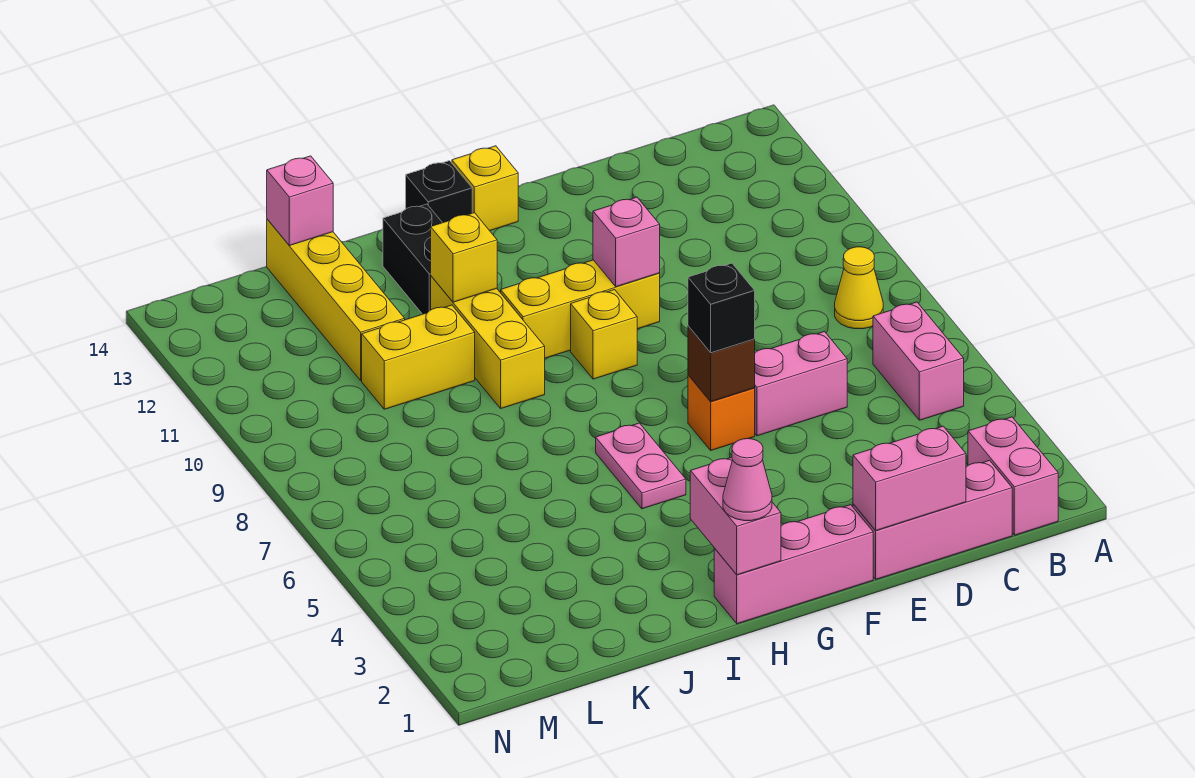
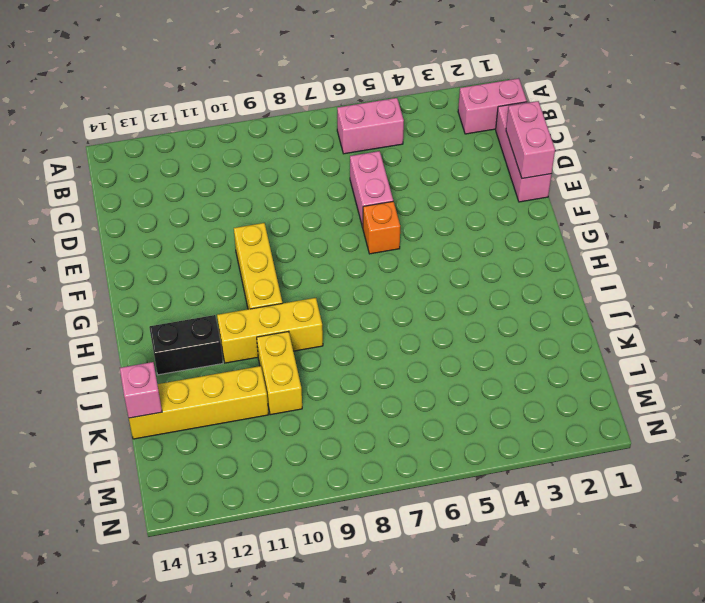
none -> yellow 1x1 cone [835,247,883,329]
none -> pink 1x3 brick [714,505,873,624]
none -> yellow 1x1 brick [571,290,637,379]

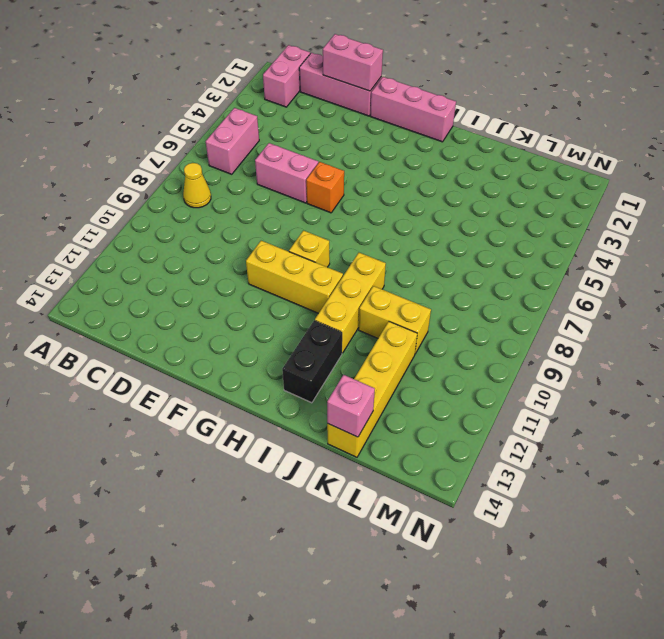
none -> yellow 1x1 brick [452,146,518,231]
none -> pink 1x2 plate [596,423,686,509]
none -> black 1x1 brick [406,161,472,223]

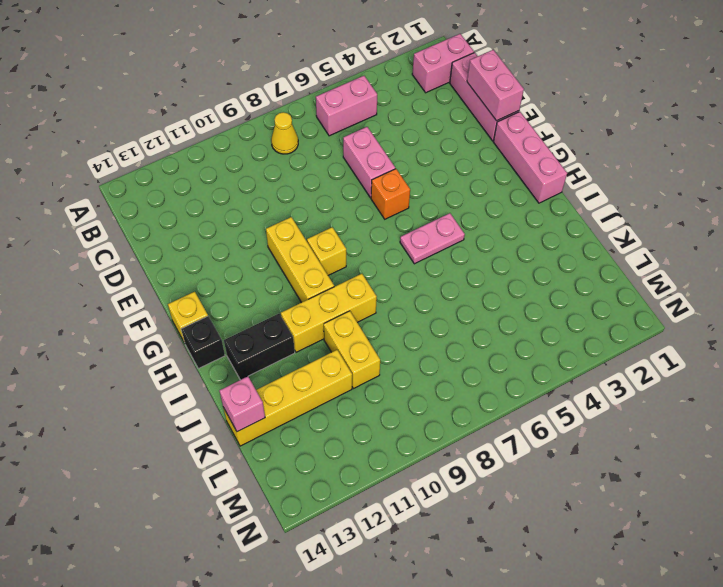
none -> brown 1x1 brick [688,326,755,402]
none -> pink 1x1 brick [593,197,660,287]
none -> pink 1x2 brick [690,457,781,575]

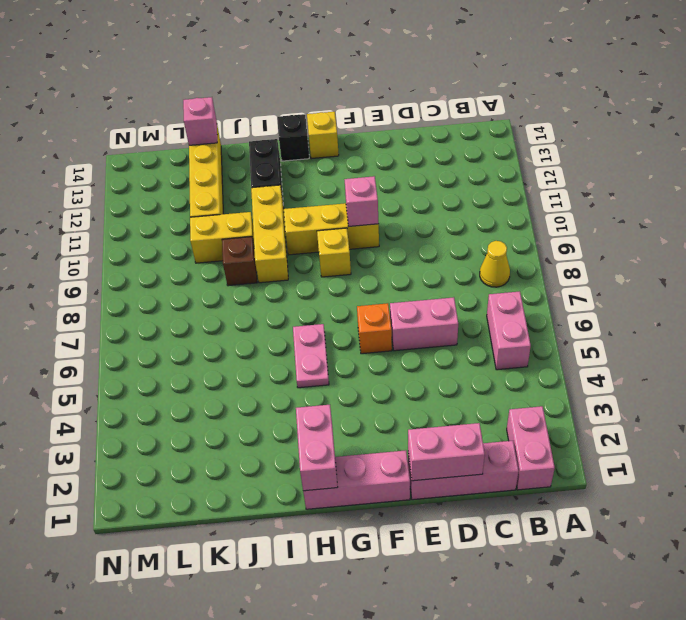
brown 1x1 brick [222,237,257,286] -> brown 1x1 brick moved to [688,326,755,402]
none -> yellow 1x1 brick [431,213,497,302]
none -> black 1x1 brick [688,263,755,353]
none -> pink 1x1 cone [723,439,772,521]

